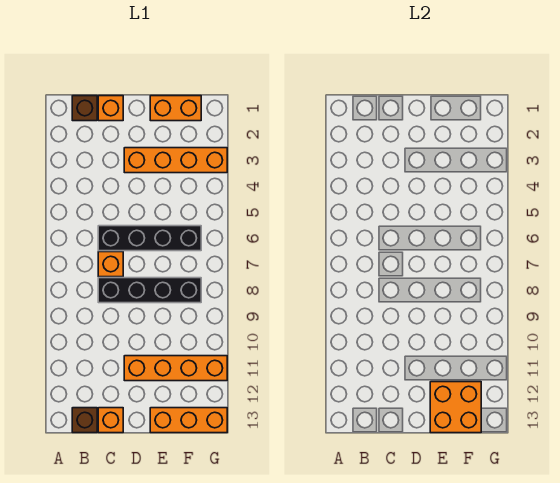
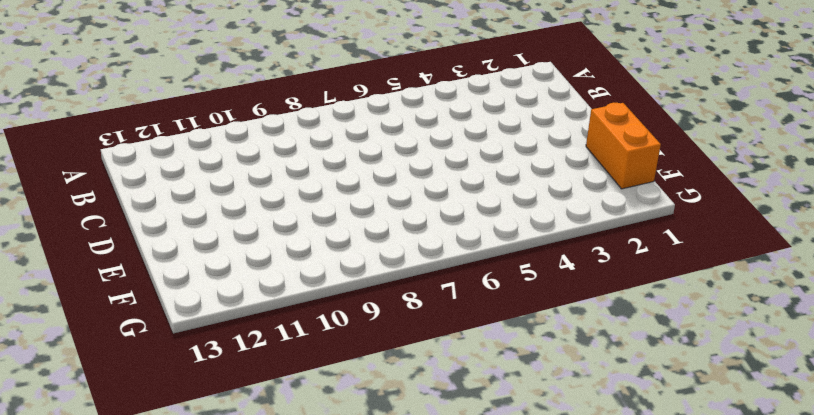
none -> brown 1x1 brick [72,96,97,121]
none -> brown 1x1 brick [72,408,97,433]
none -> orange 1x1 brick [98,96,123,121]

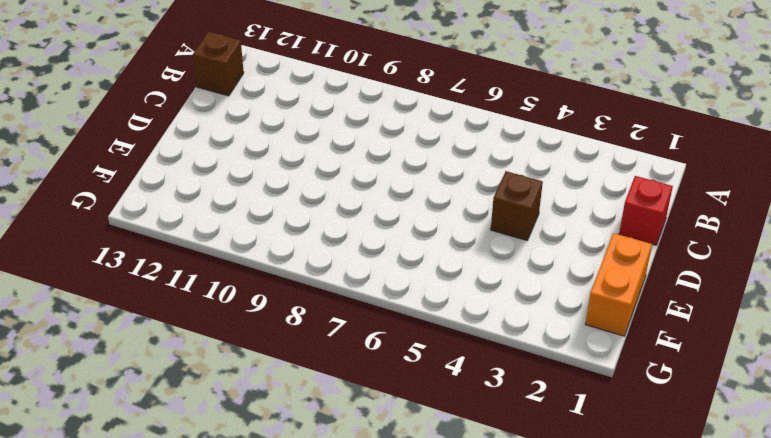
red 1x1 brick [619,176,673,245] -> orange 1x1 brick [98,96,123,121]
brown 1x1 brick [491,171,543,240] -> brown 1x1 brick moved to [72,96,97,121]
none -> black 1x4 brick [98,226,201,251]
none -> orange 1x1 brick [98,252,123,277]
none -> black 1x4 brick [98,278,201,303]

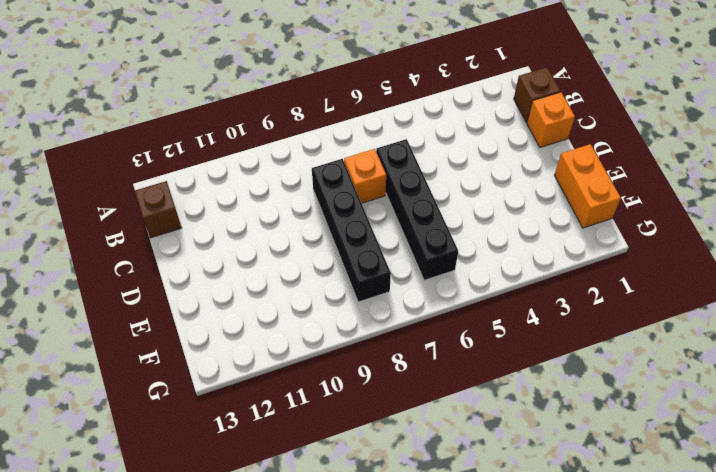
none -> orange 1x1 brick [98,408,123,433]
none -> orange 1x4 brick [124,148,227,173]
none -> orange 1x4 brick [124,356,227,381]

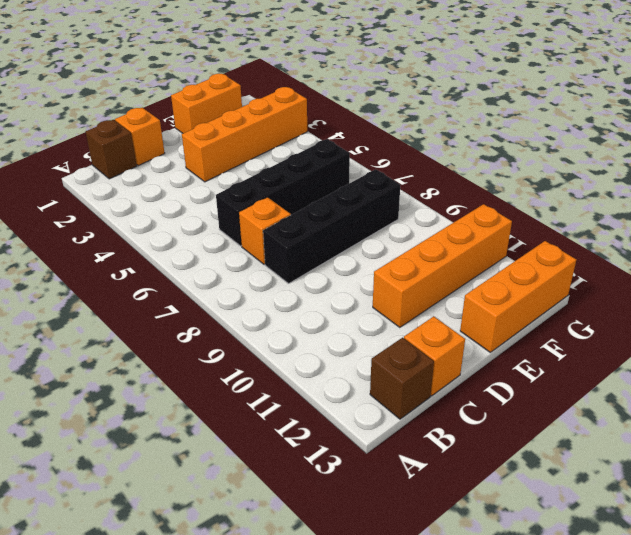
none -> orange 2x2 brick [430,382,481,433]

